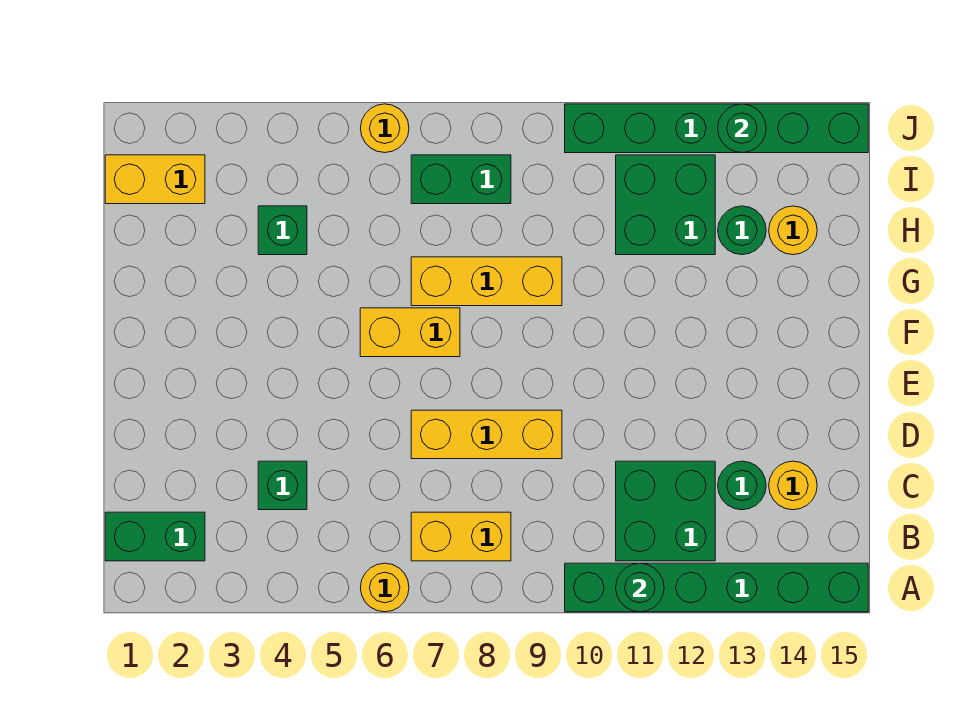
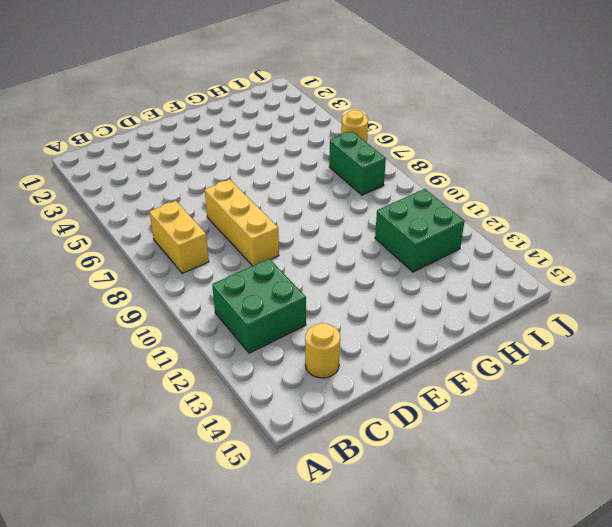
none -> yellow 1x1 round brick [360,563,409,612]
none -> green 1x6 brick [565,563,868,612]
none -> green 1x2 brick [105,512,205,561]

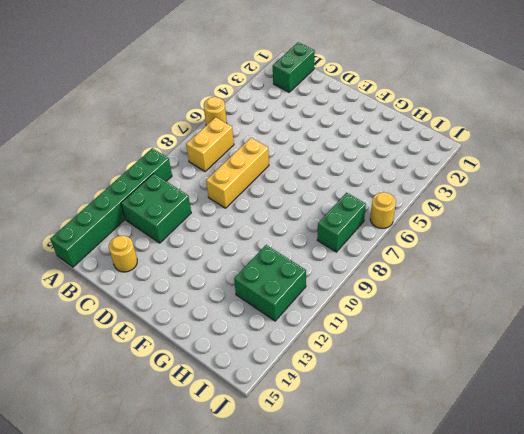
none -> green 1x1 brick [258,461,307,510]
none -> green 1x1 round brick [718,461,766,510]
none -> yellow 1x2 brick [360,308,460,357]

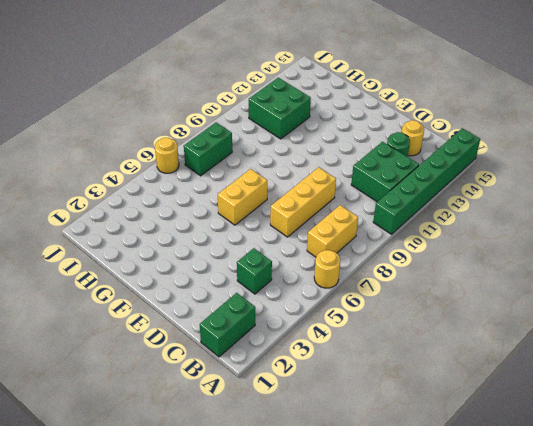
none -> yellow 1x3 brick [411,257,562,306]
none -> green 1x1 brick [258,206,307,255]
none -> green 1x1 round brick [718,206,766,255]

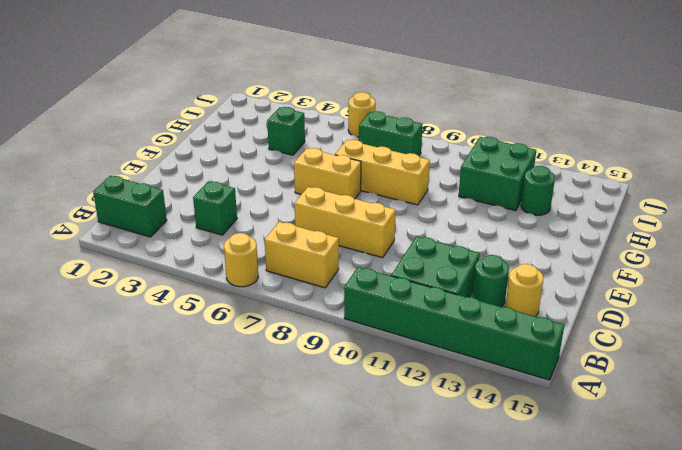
none -> yellow 1x1 round brick [769,206,817,255]
none -> yellow 1x2 brick [105,155,205,204]
none -> green 1x6 brick [565,104,868,153]

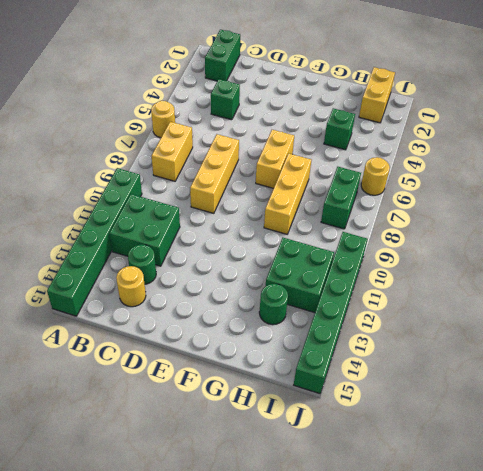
none -> yellow 1x1 round brick [769,206,817,255]
none -> green 1x1 round brick [616,563,664,612]
none -> green 1x1 round brick [718,104,766,153]

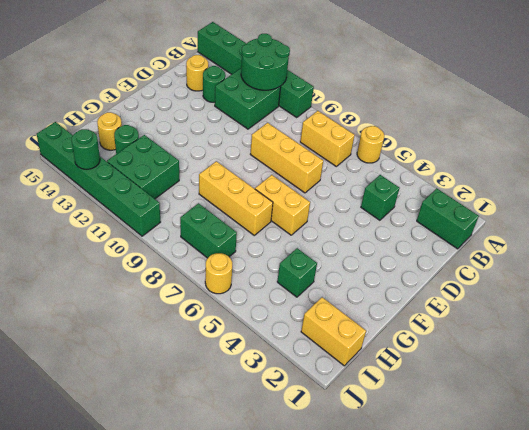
green 2x2 round brick [241,34,290,90] -> green 1x1 round brick [616,563,664,612]

